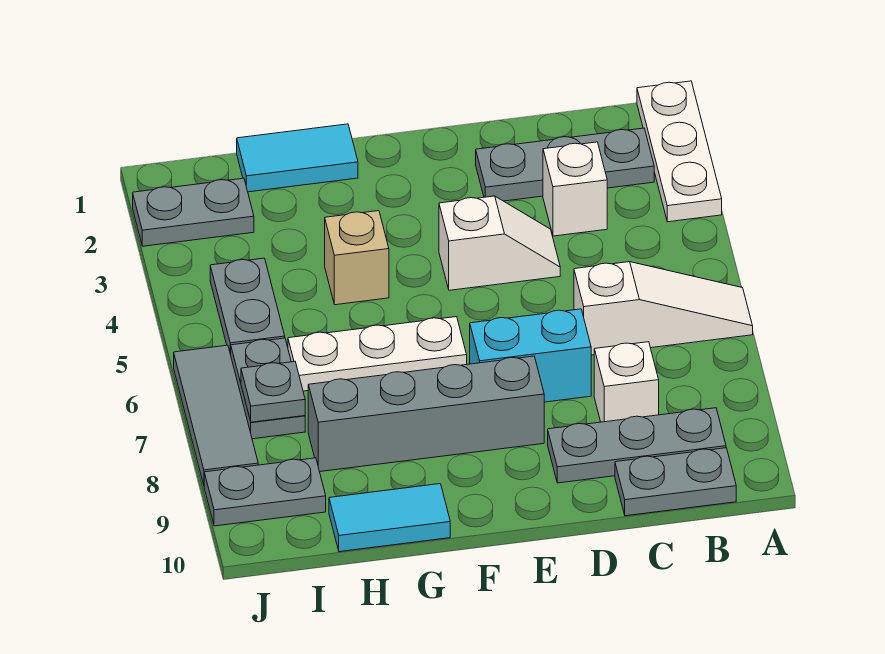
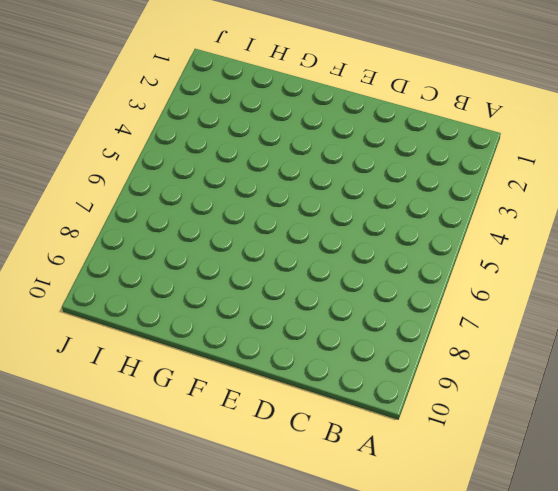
none -> white 1x3 plate [637,81,722,222]
none -> white 1x3 slope [574,262,753,355]
none -> grey 1x3 plate [476,128,654,201]

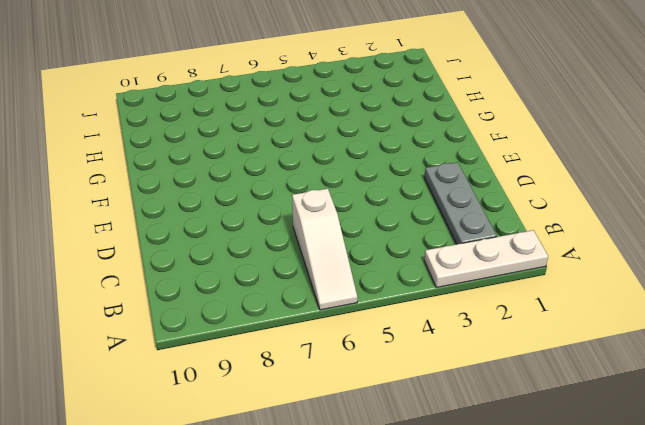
none -> grey 1x3 plate [548,408,726,483]
none -> grey 1x2 plate [615,448,736,516]
none -> white 1x1 brick [543,142,607,236]

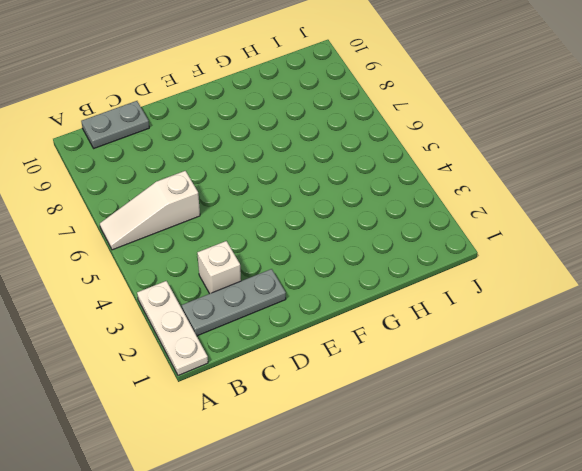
none -> grey 1x3 plate [548,408,726,483]
none -> white 1x1 brick [594,342,659,422]
none -> white 1x2 slope [439,196,560,290]

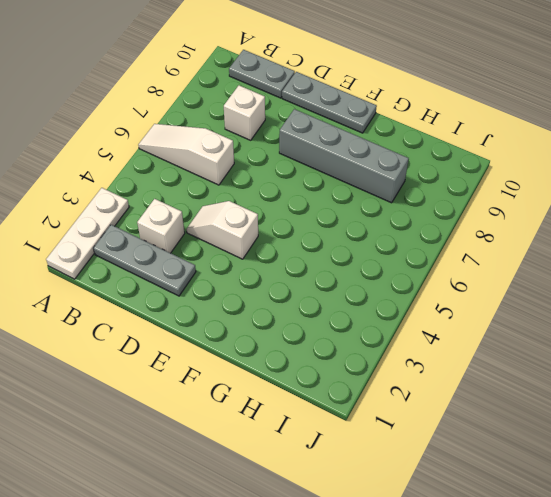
grey 1x3 plate [282,72,377,133] -> grey 1x3 plate moved to [548,408,726,483]
none -> cyan 1x2 brick [470,309,591,402]
none -> white 1x3 plate [288,317,467,391]
none -> cyan 1x2 tile [237,124,358,192]

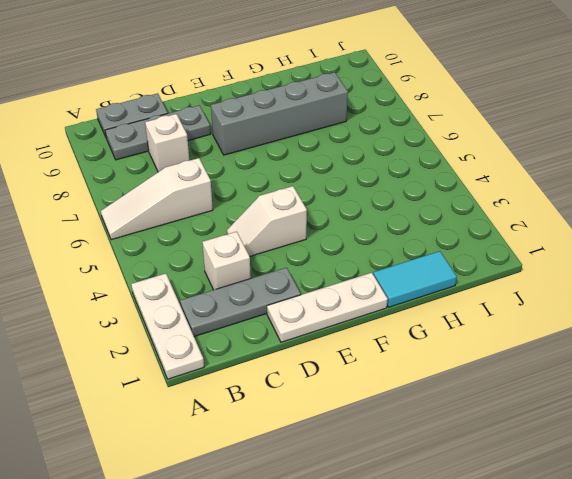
white 1x3 plate [267,273,388,342] -> white 1x3 plate moved to [288,317,467,391]
none -> cyan 1x2 brick [470,309,591,402]
none -> tan 1x1 brick [325,211,389,305]
none -> cyan 1x2 tile [329,484,450,552]

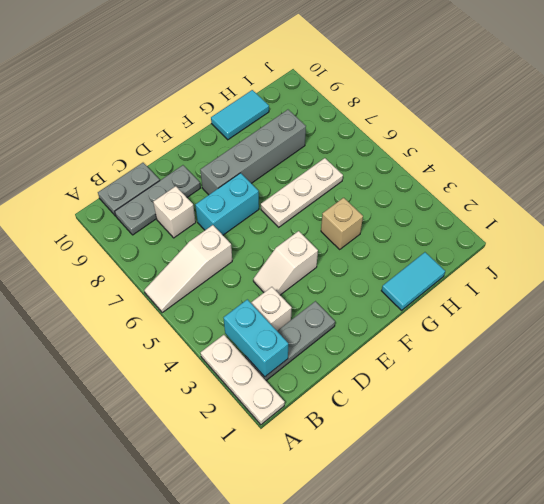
cyan 1x2 brick [224,299,288,377] -> none
none -> grey 1x2 plate [133,178,254,246]
none -> grey 1x2 plate [210,258,285,355]
none -> grey 1x2 plate [231,338,305,439]

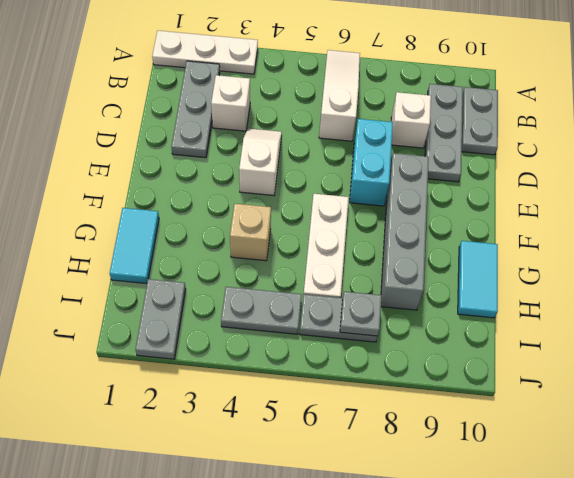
none -> grey 1x2 plate [204,458,326,526]
none -> grey 1x3 tile [174,345,258,485]

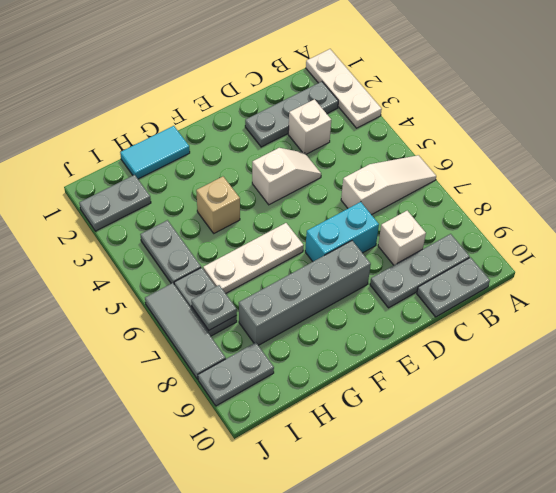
none -> cyan 1x2 tile [329,484,450,552]

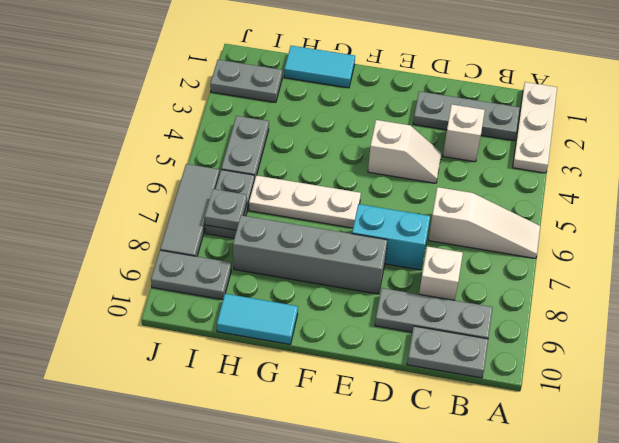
none -> tan 1x1 brick [325,211,389,305]

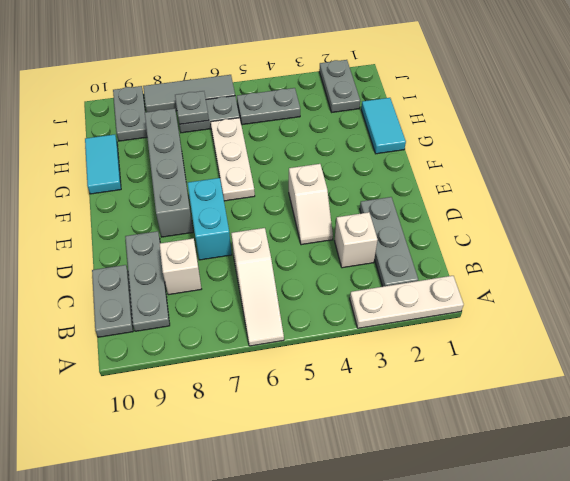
none -> tan 1x1 brick [325,211,389,305]

